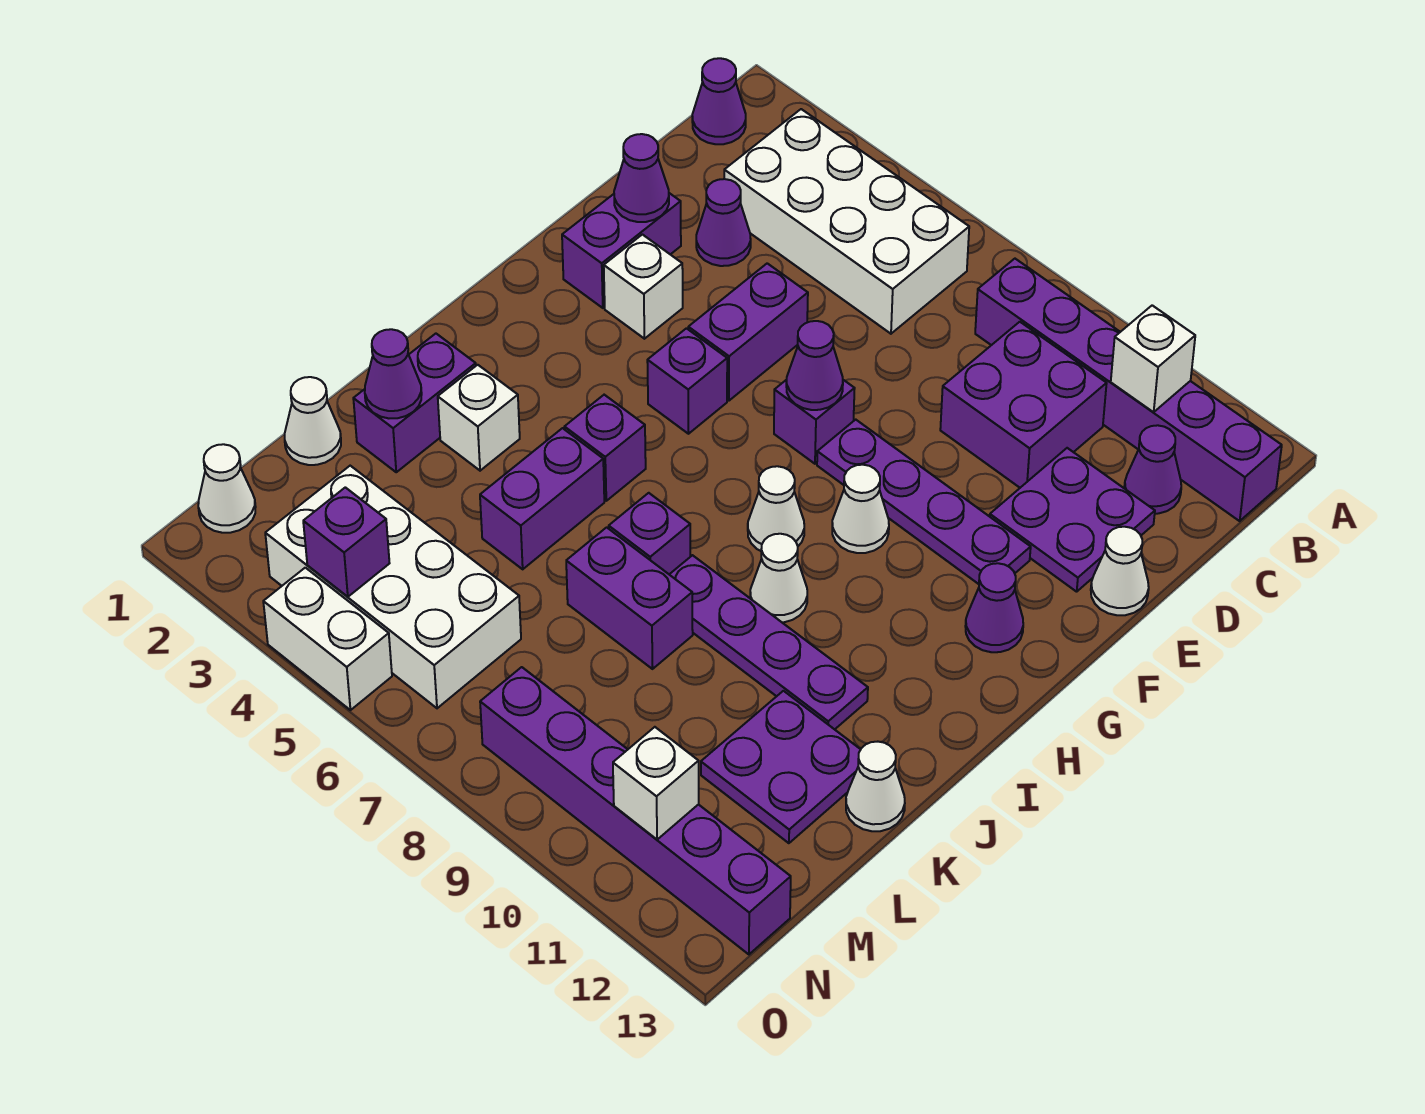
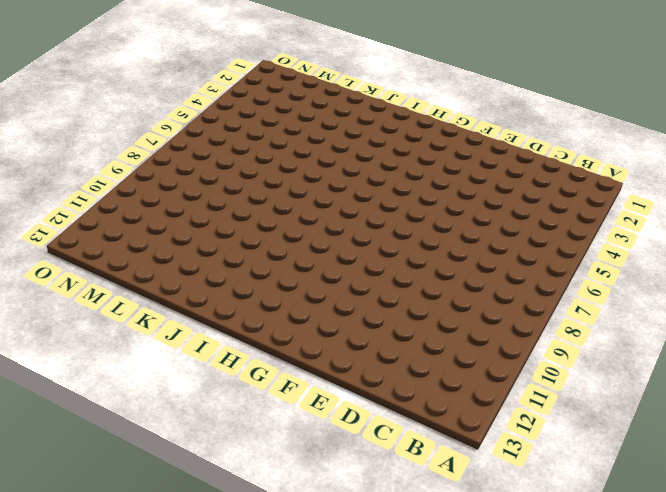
none -> purple 1x1 cone [692,58,746,144]
none -> white 2x4 brick [724,109,969,334]
none -> purple 1x6 brick [975,259,1282,521]
none -> purple 2x2 brick [940,322,1107,488]

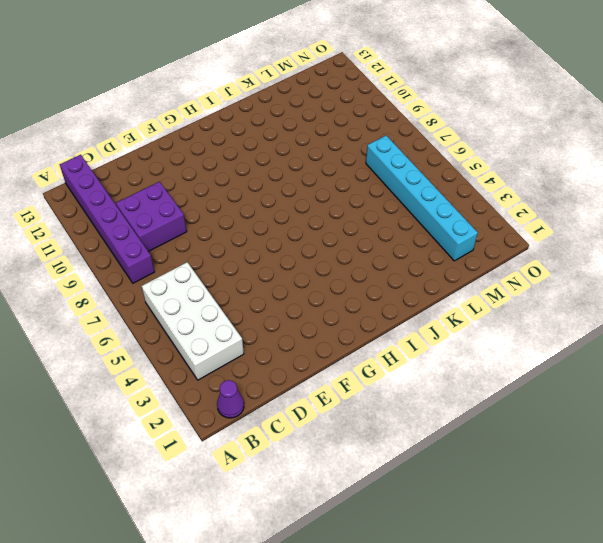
cyan 1x6 brick [366,136,478,261] -> white 2x4 brick [265,466,521,708]
none -> purple 1x1 cone [1124,425,1181,514]
none -> purple 1x1 cone [696,179,751,266]
none -> purple 2x2 plate [990,448,1155,592]
none -> purple 1x2 brick [562,193,681,308]

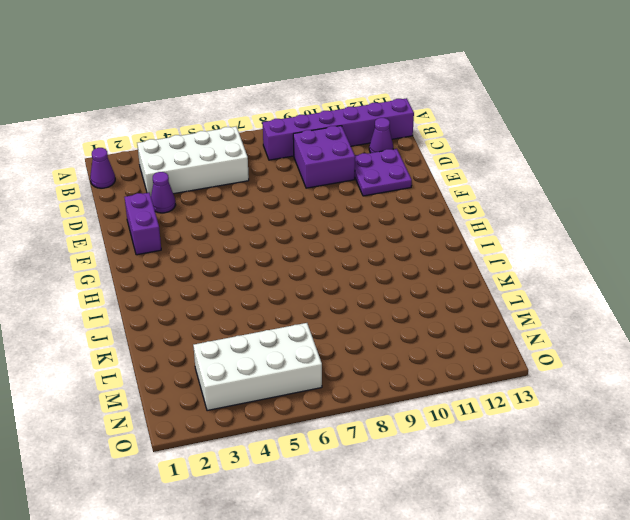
none -> purple 1x2 brick [688,263,808,401]
none -> white 1x1 cone [1091,527,1149,615]
none -> white 1x1 brick [604,235,683,339]
none -> purple 1x1 brick [774,380,855,464]

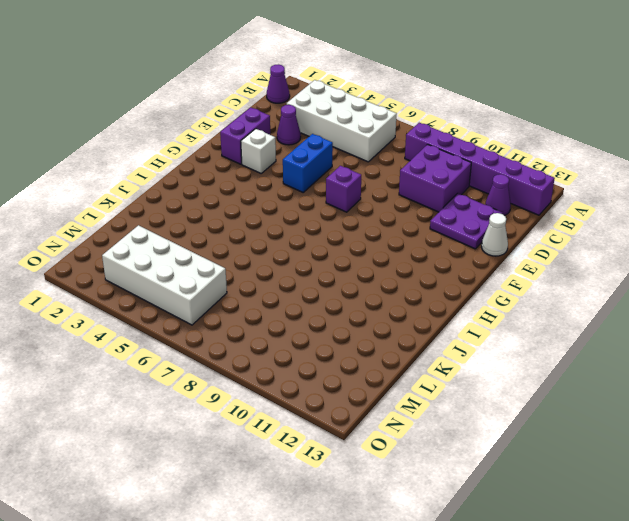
blue 1x2 brick [283,134,333,192] -> purple 1x2 brick [688,263,808,401]
none -> purple 1x4 plate [817,420,1031,584]
none -> purple 1x1 brick [647,328,727,434]
none -> white 1x1 cone [832,465,889,553]
none -> purple 1x1 cone [965,563,1023,652]

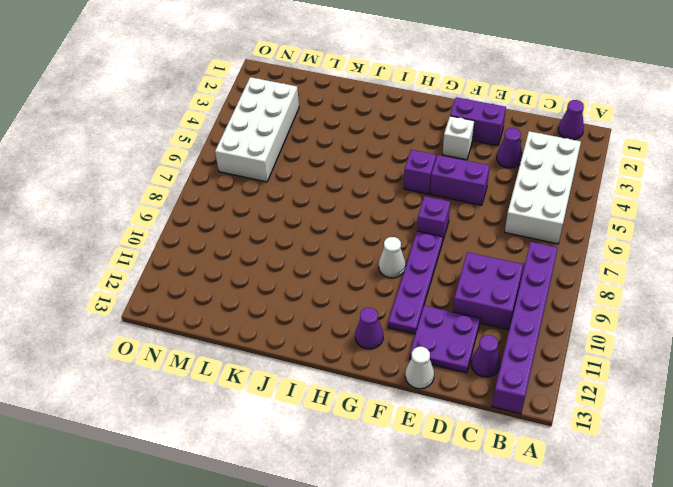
none -> white 1x1 cone [748,466,804,551]
none -> purple 1x1 brick [565,395,646,501]
none -> white 1x1 cone [750,534,807,622]
none -> purple 1x2 brick [353,334,476,472]

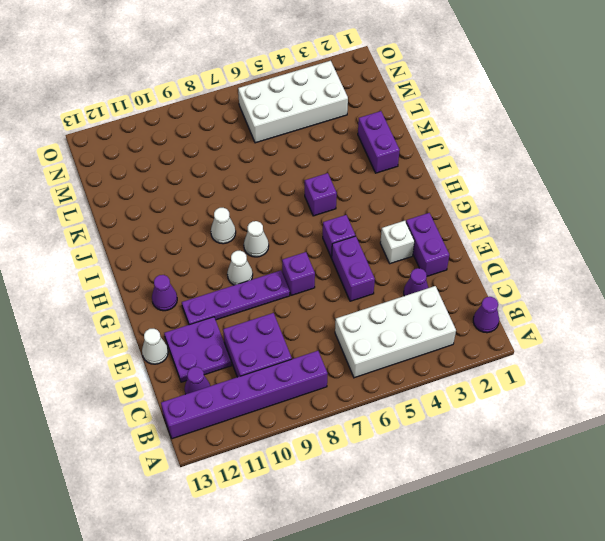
none -> white 1x1 brick [438,365,520,471]
none -> purple 1x2 brick [480,428,604,569]
none -> purple 1x1 brick [609,493,690,574]
none -> purple 1x4 plate [669,555,868,729]

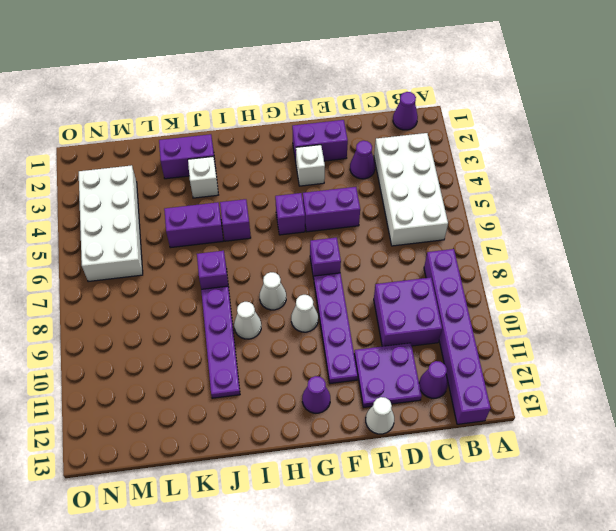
none -> purple 1x2 brick [566,527,693,669]
none -> purple 2x2 plate [701,691,861,843]
none -> white 1x1 cone [846,742,905,831]
none -> white 1x1 cone [285,377,341,465]

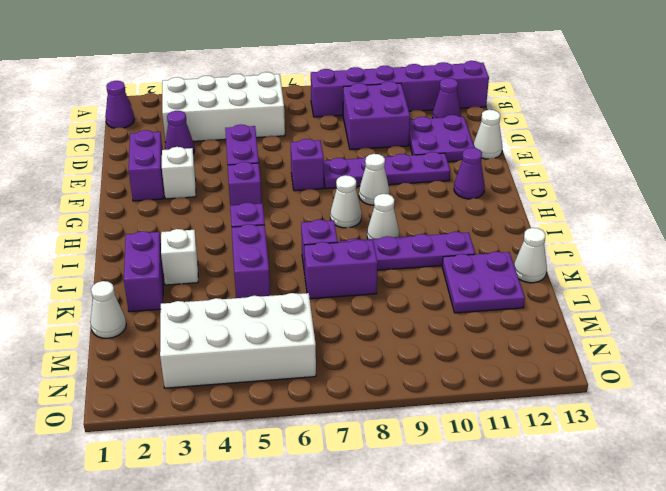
none -> white 1x1 cone [198,444,256,533]
none -> purple 1x6 brick [480,667,791,954]
none -> white 1x2 brick [263,568,392,710]
none -> white 1x1 brick [1111,305,1195,412]

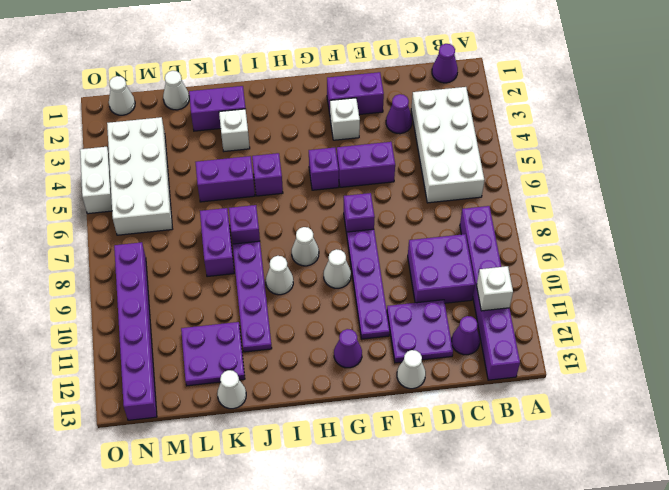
none -> purple 1x1 cone [614,134,669,222]
none -> purple 1x1 cone [786,321,843,410]
none -> purple 1x1 cone [365,329,422,418]
none -> purple 1x1 brick [303,487,390,597]

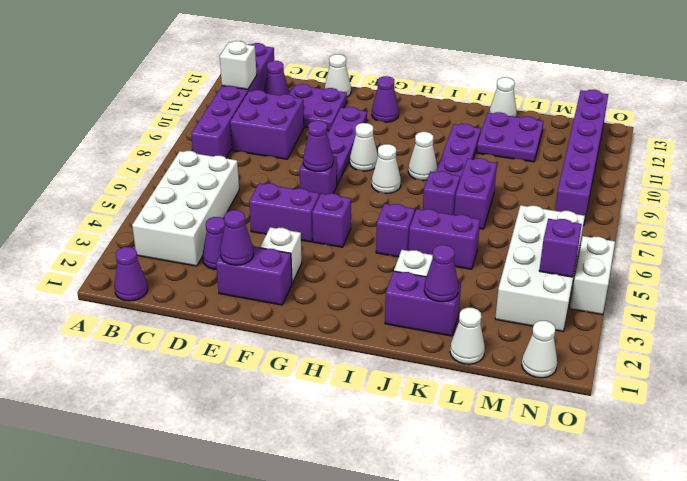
none -> white 1x1 brick [613,727,699,840]

